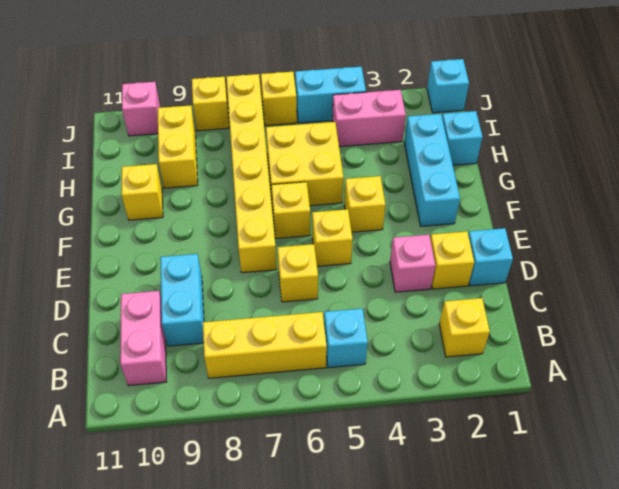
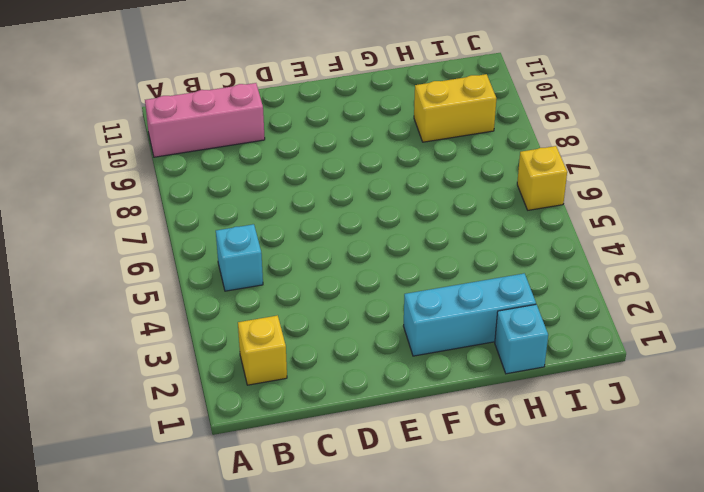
pink 1x3 brick [145,83,265,157] -> pink 1x2 brick [120,291,166,386]
none -> yellow 1x3 brick [203,312,327,378]
none -> cyan 1x2 brick [160,254,204,346]
none -> cyan 1x1 brick [468,228,513,286]

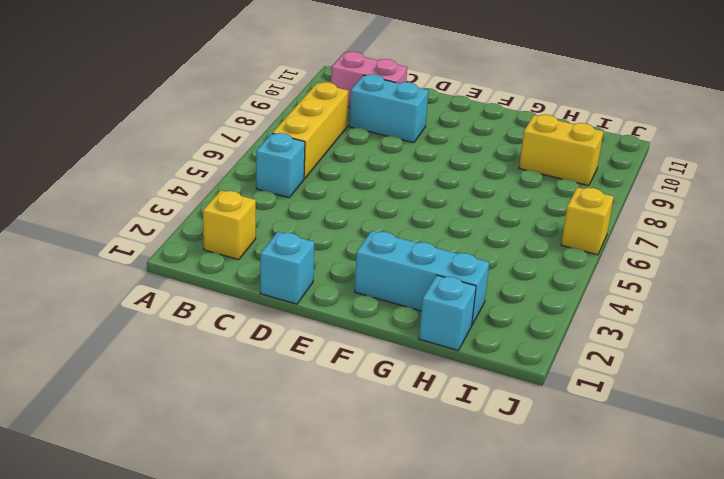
none -> yellow 1x1 brick [430,231,474,289]
none -> pink 1x1 brick [390,235,435,292]
none -> yellow 1x1 brick [278,244,318,302]

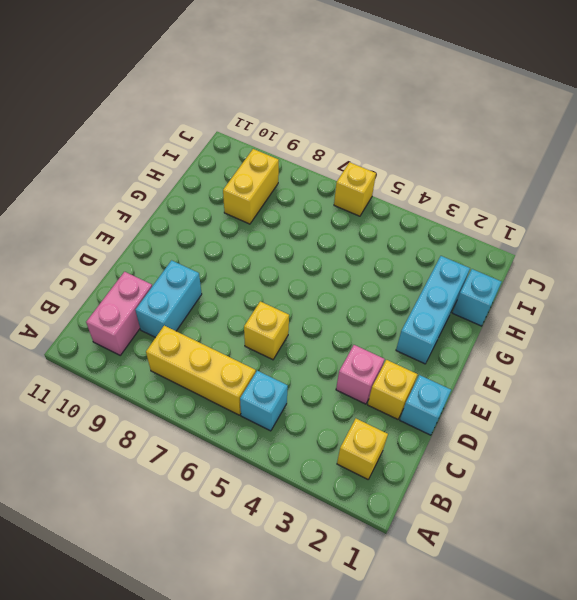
none -> yellow 1x1 brick [312,209,353,266]
none -> yellow 1x6 brick [226,74,277,273]
none -> yellow 1x1 brick [344,176,385,232]

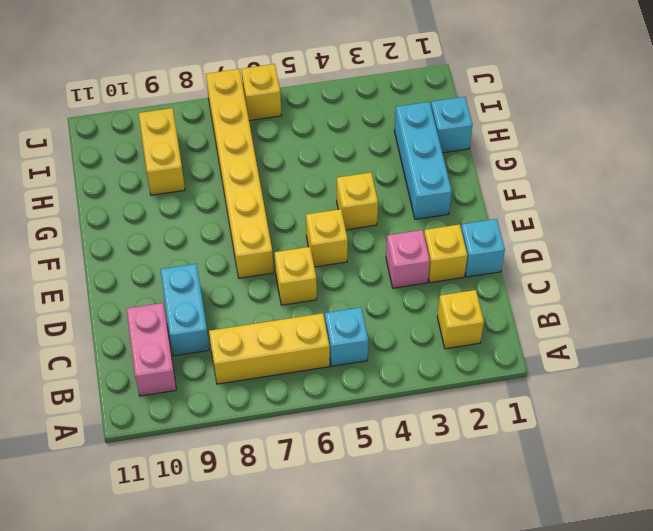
none -> yellow 1x1 brick [271,182,310,238]
none -> yellow 2x2 brick [266,122,344,206]
none -> yellow 1x1 brick [121,164,163,220]

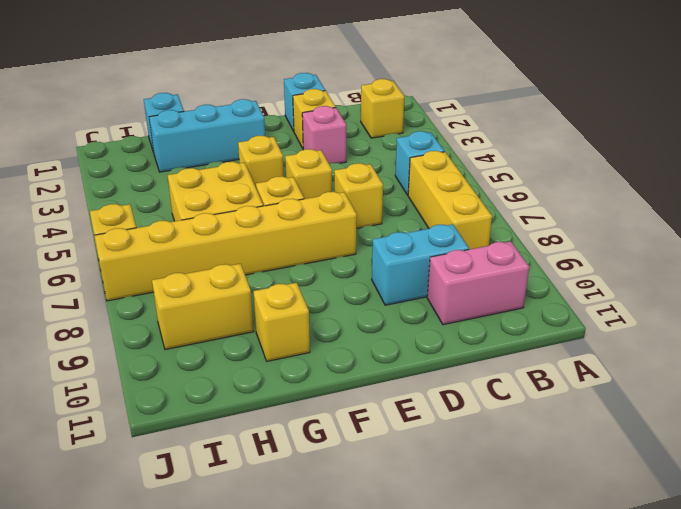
none -> pink 1x2 brick [332,90,406,147]
none -> cyan 1x1 brick [427,59,469,113]
none -> cyan 1x2 brick [295,67,366,123]

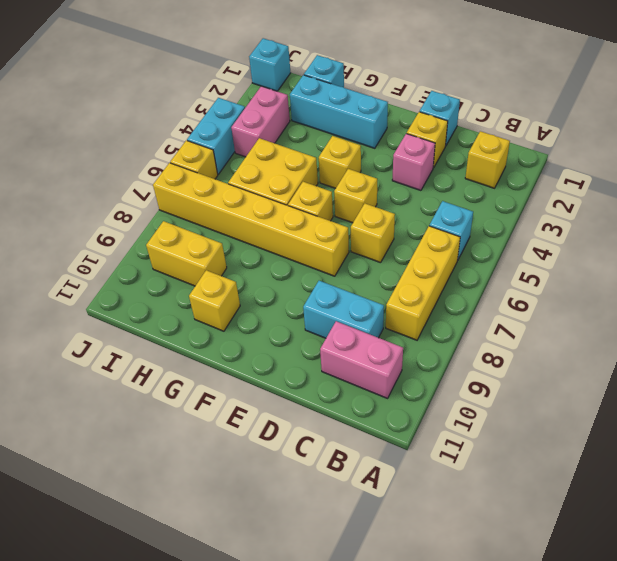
none -> yellow 1x1 brick [192,77,229,131]
none -> pink 1x1 brick [122,82,160,136]

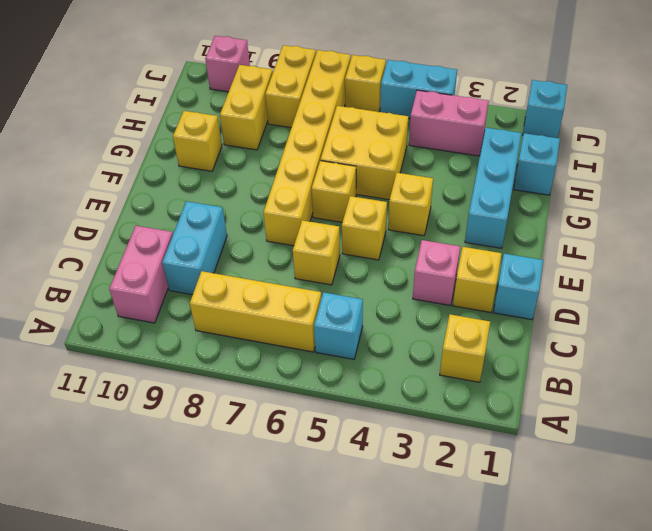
yellow 1x2 brick [265,45,316,128] -> yellow 1x1 brick [192,77,229,131]

